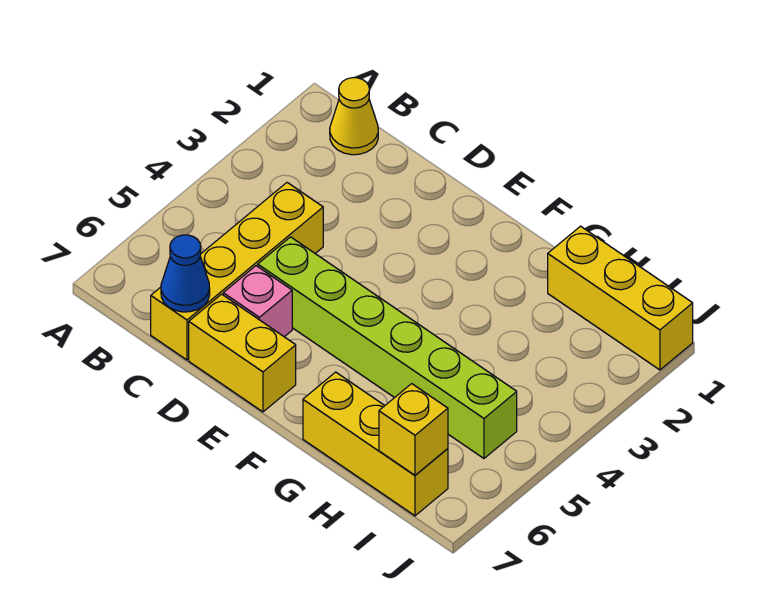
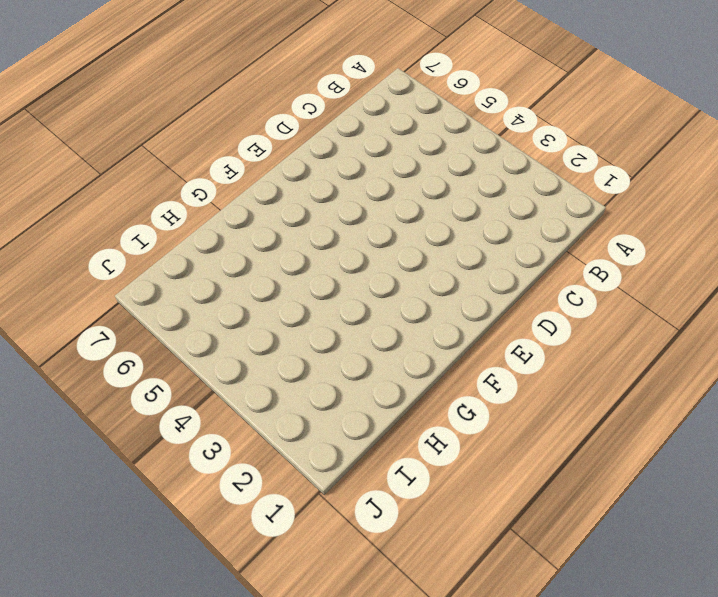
none -> yellow 1x1 cone [330,78,378,155]
none -> yellow 1x4 brick [151,183,323,360]

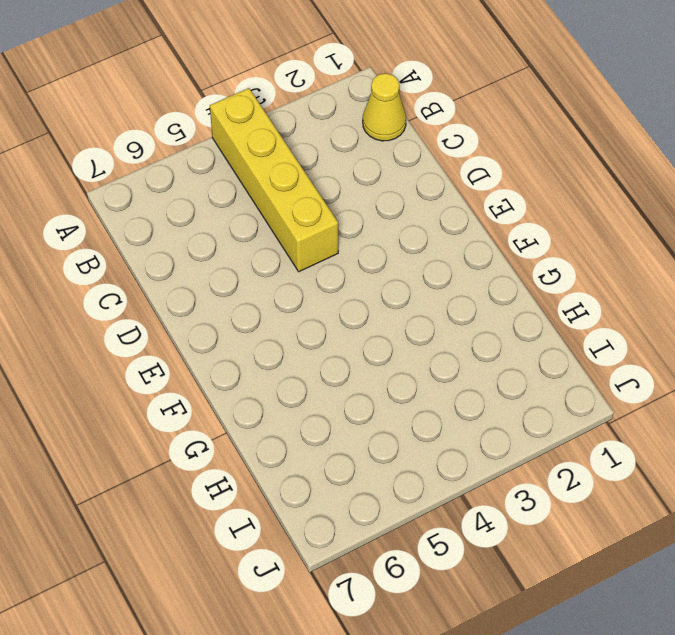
yellow 1x4 brick [210,88,338,272] -> yellow 1x4 brick turned to [151,183,323,360]
none -> lime 1x6 brick [258,237,517,458]
none -> pink 1x1 brick [223,266,292,337]

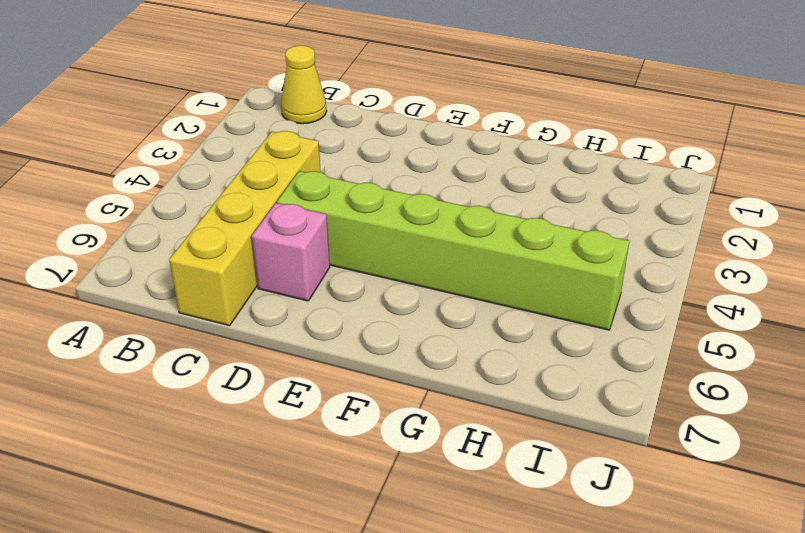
none -> yellow 1x2 brick [189,294,296,412]
none -> yellow 1x3 brick [303,372,448,516]

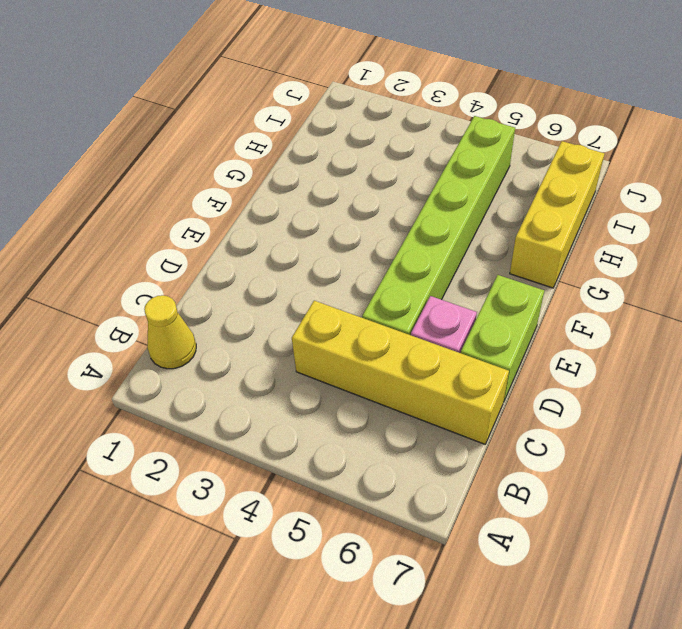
lime 1x2 brick [461,275,544,402] -> yellow 1x2 brick [189,294,296,412]
none -> yellow 1x3 brick [548,226,693,370]
none -> blue 1x1 cone [161,235,210,312]

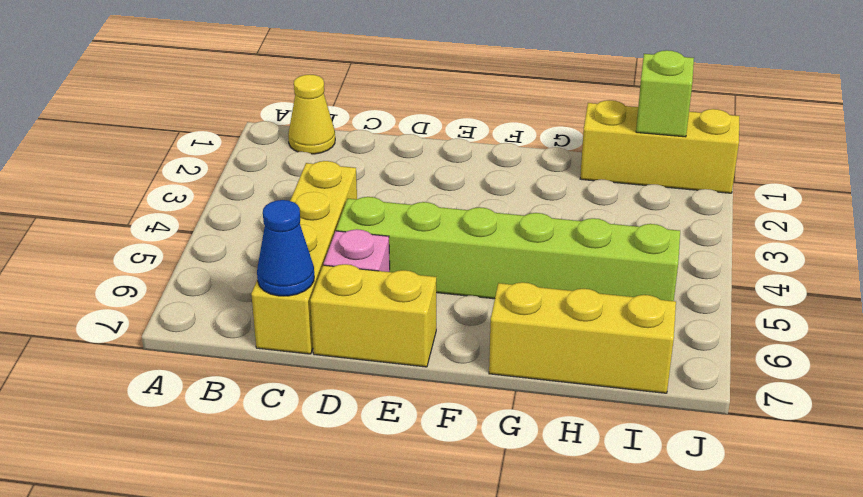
lime 1x1 brick [636,50,694,137] -> none
none -> yellow 1x1 brick [379,384,448,475]

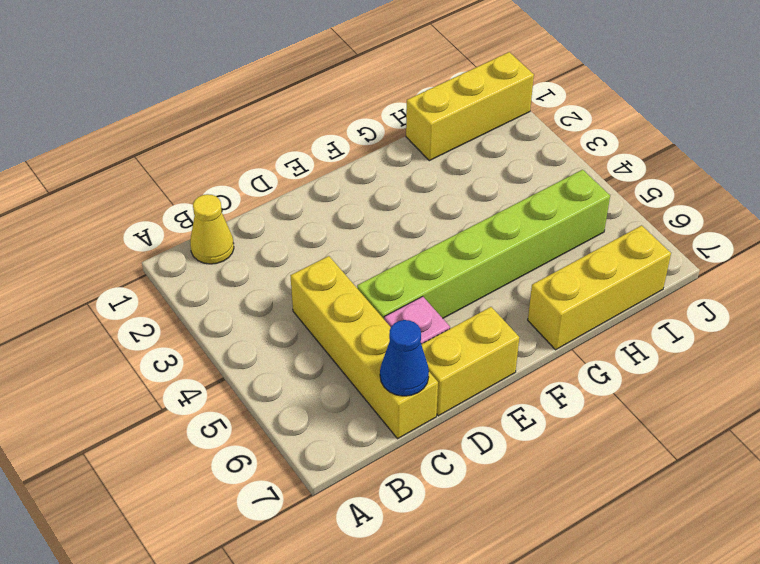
none -> yellow 1x1 brick [379,384,448,475]

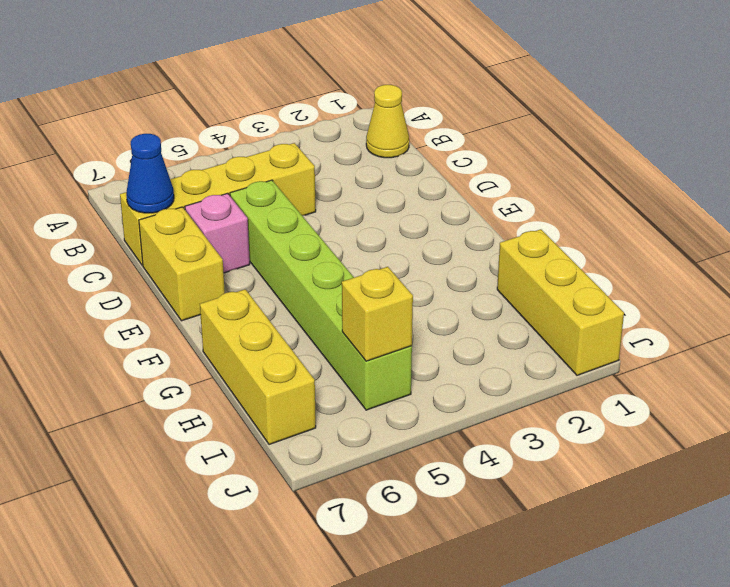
yellow 1x1 brick [342,267,413,361] -> yellow 1x1 brick moved to [379,384,448,475]

